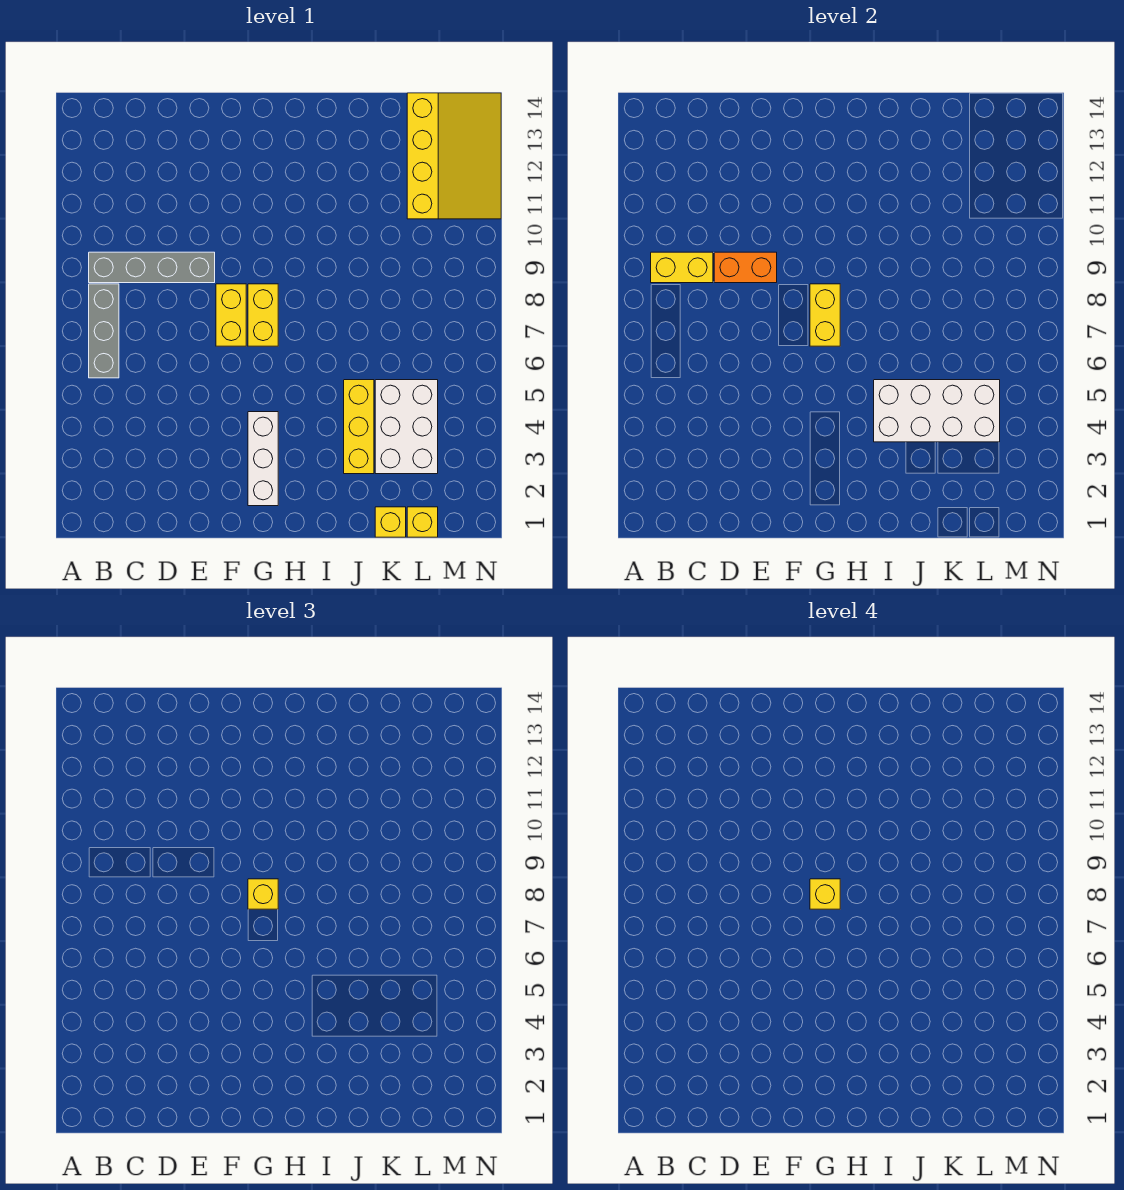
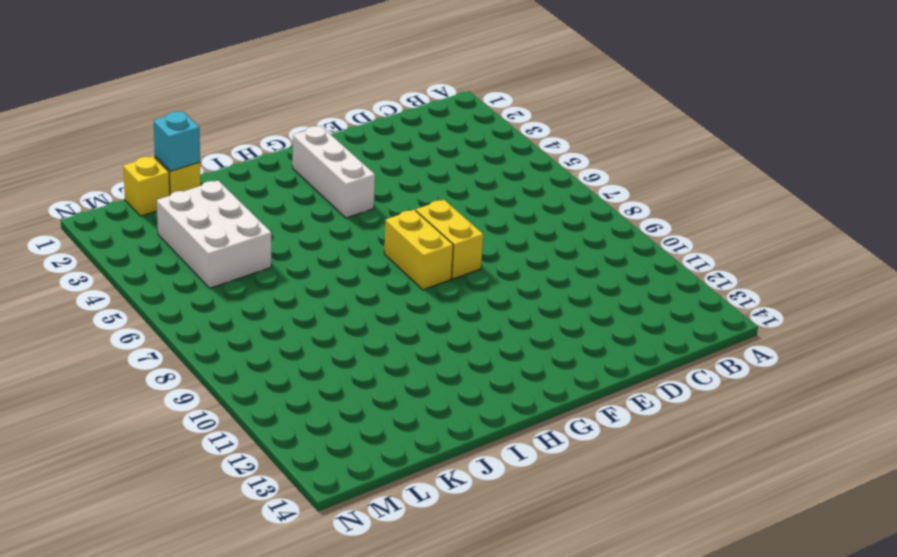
cyan 1x1 brick [154,111,200,171] -> none
none -> grey 1x3 brick [89,284,119,378]
none -> grey 1x4 brick [89,252,215,283]
none -> yellow 1x3 brick [344,380,374,474]

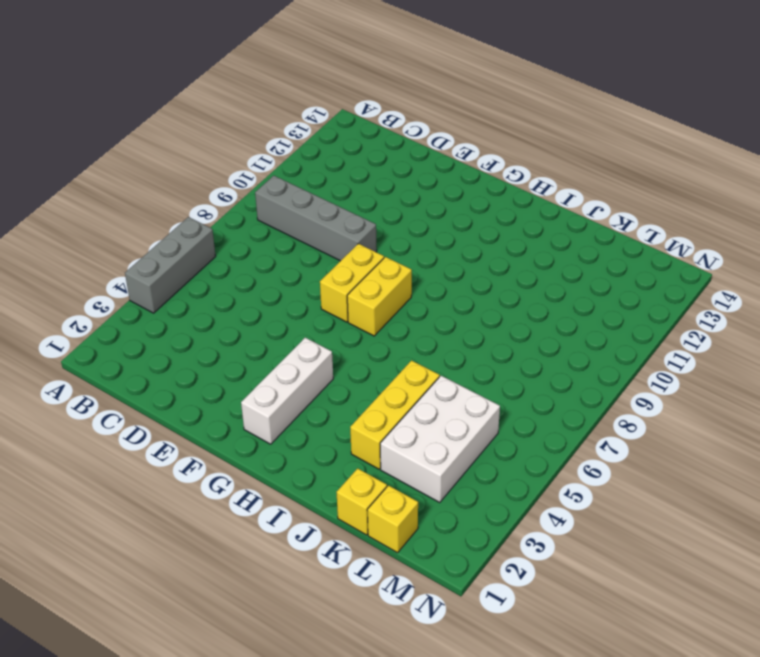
grey 1x3 brick [125,217,216,313] -> grey 1x3 brick moved to [89,284,119,378]
none -> yellow 3x4 slope [407,93,501,219]
none -> yellow 1x2 brick [651,252,713,283]
none -> orange 1x2 brick [714,252,777,283]

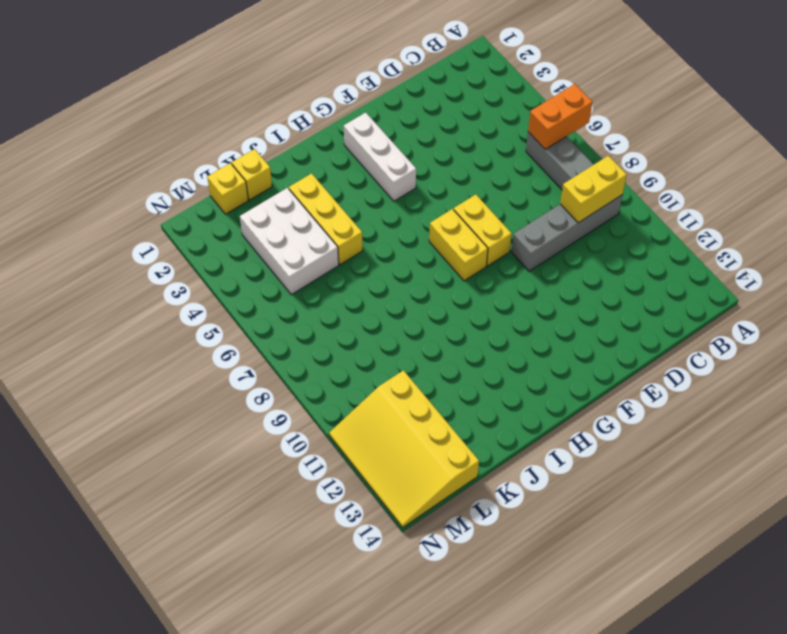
orange 1x2 brick [528,84,592,149] -> orange 1x2 brick moved to [714,252,777,283]
none -> yellow 1x2 brick [810,284,840,346]
none -> white 2x4 brick [874,380,1000,442]
none -> yellow 1x1 brick [248,879,278,909]

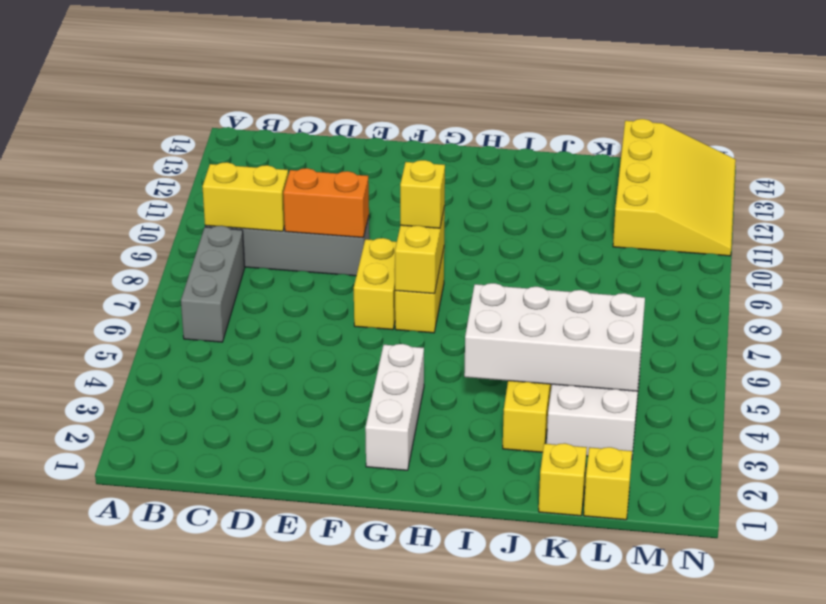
none -> yellow 1x1 brick [810,879,840,909]

